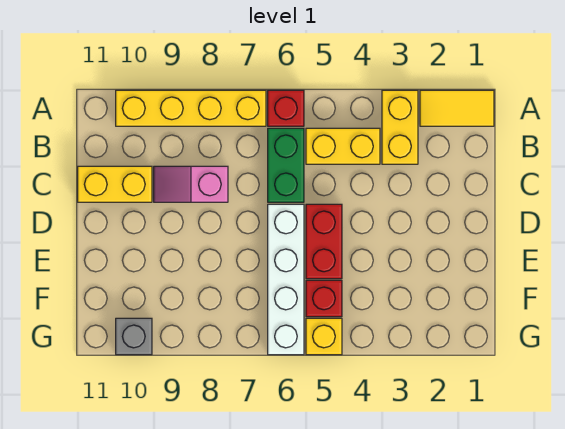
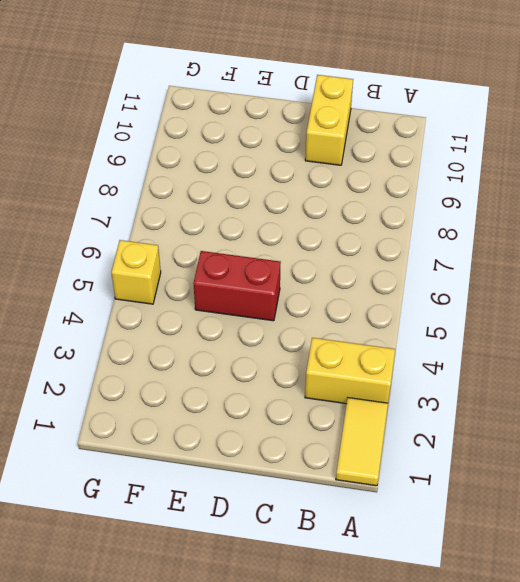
none -> red 1x1 brick [268,90,304,126]
none -> yellow 1x4 brick [116,90,266,126]
none -> yellow 1x2 brick [306,128,380,164]

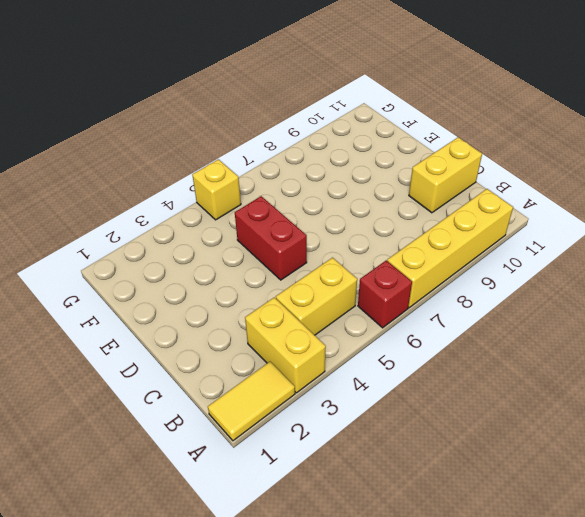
none -> green 1x2 brick [268,128,304,202]
none -> pink 1x2 slope [154,166,228,202]
none -> white 1x4 brick [268,204,304,355]

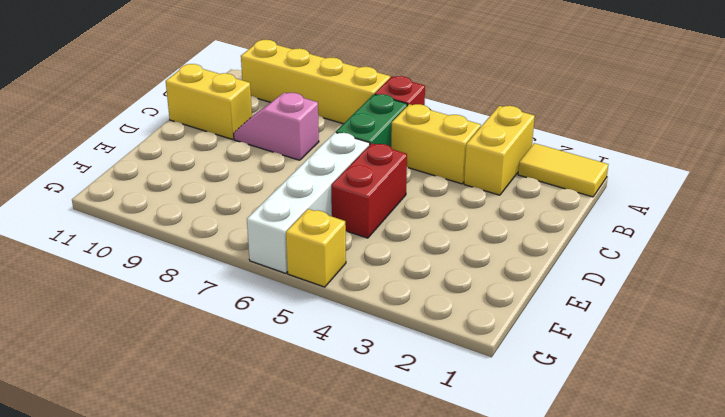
none -> red 1x1 brick [306,280,342,317]
none -> grey 1x1 brick [116,318,152,355]

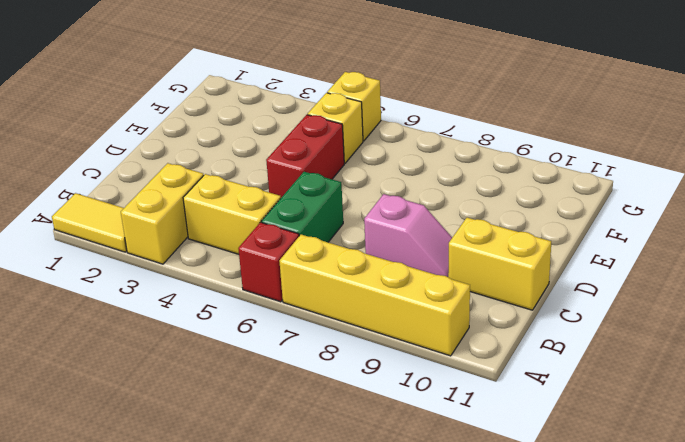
yellow 1x1 brick [307,93,363,163] -> red 1x1 brick [306,280,342,317]
none -> white 1x4 brick [268,204,304,355]
none -> grey 1x1 brick [116,318,152,355]

